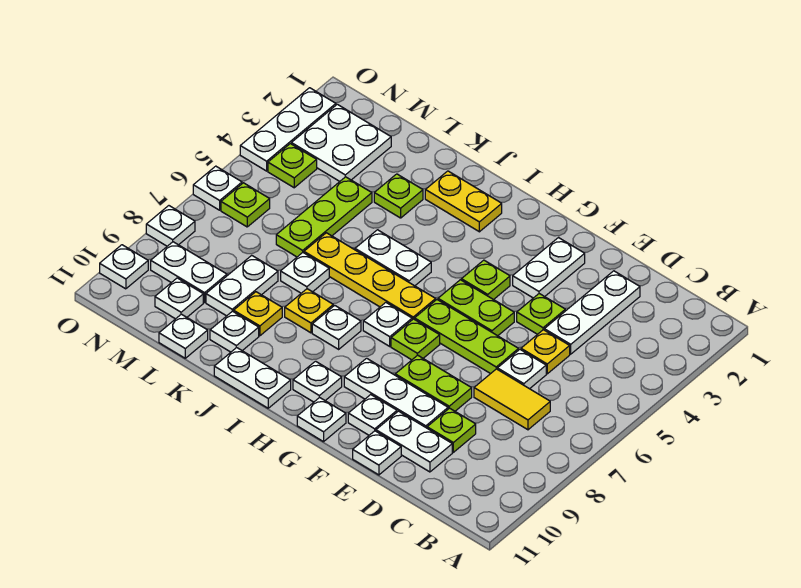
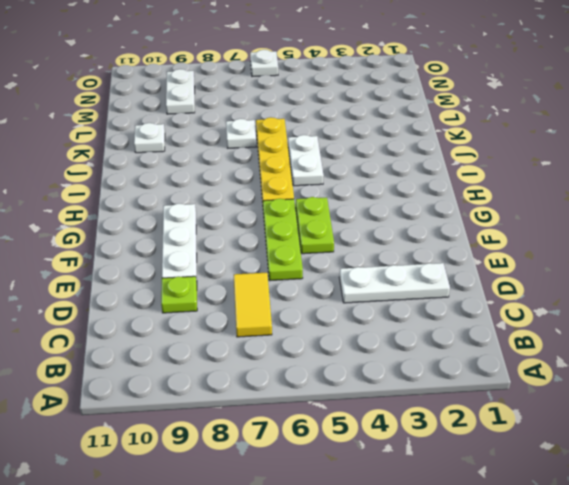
none -> yellow 1x1 plate [521,330,570,374]
none -> white 1x1 plate [498,350,546,389]
none -> white 1x2 plate [376,411,452,472]
none -> lime 1x1 plate [517,294,565,334]

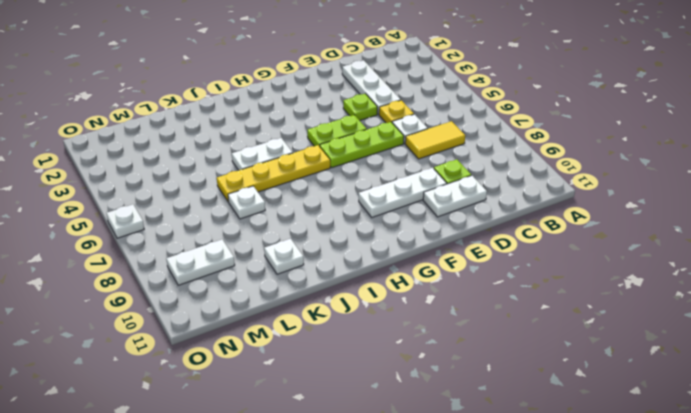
none -> lime 1x2 plate [395,355,472,411]
none -> white 1x1 plate [353,431,401,475]
none -> white 1x2 plate [513,238,585,298]
none -> white 1x1 plate [348,395,397,435]

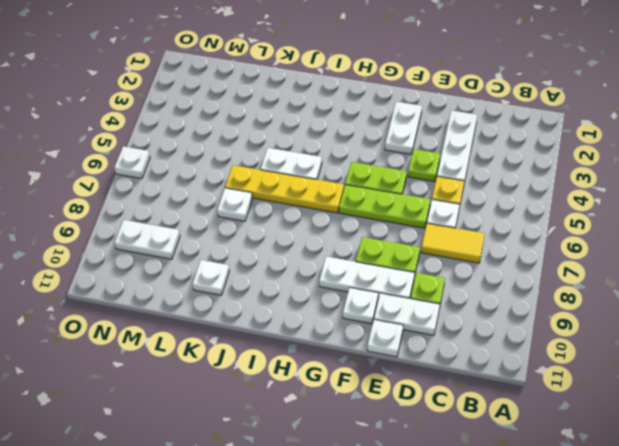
none -> lime 1x1 plate [461,260,510,300]
none -> lime 1x1 plate [391,319,440,360]
none -> white 1x1 plate [297,397,346,442]
none -> white 1x1 plate [363,303,412,346]

